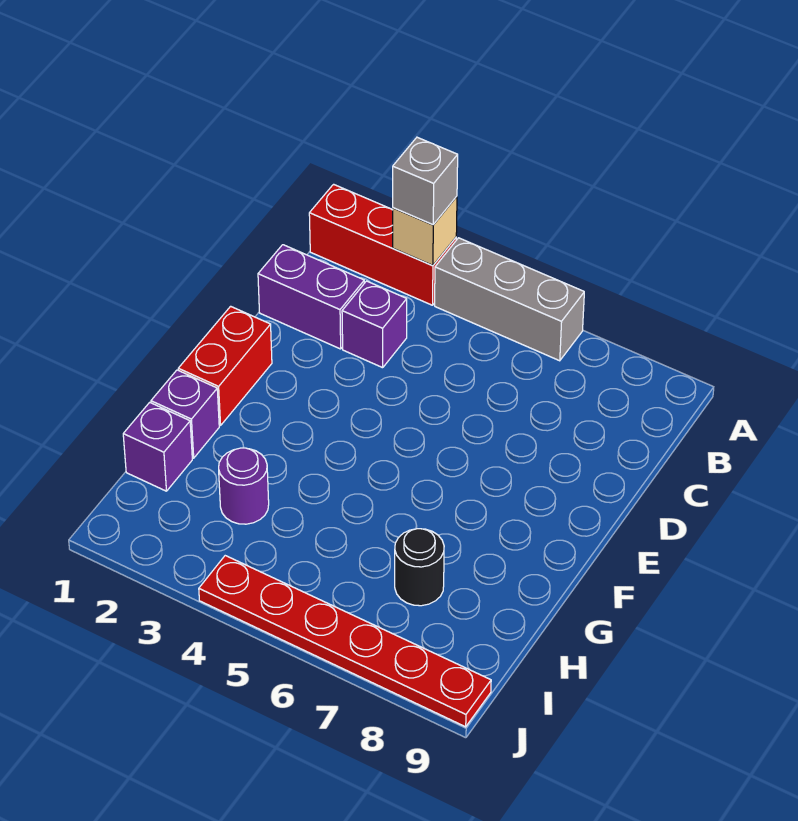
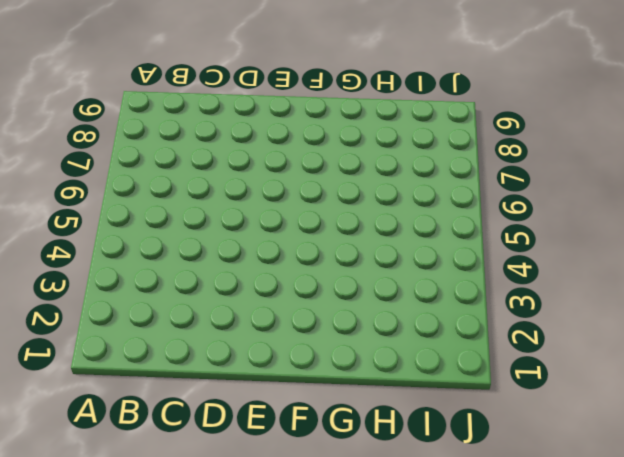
none -> red 1x3 brick [309,184,456,305]
none -> grey 1x3 brick [435,238,584,361]
none -> purple 1x2 brick [258,245,364,349]

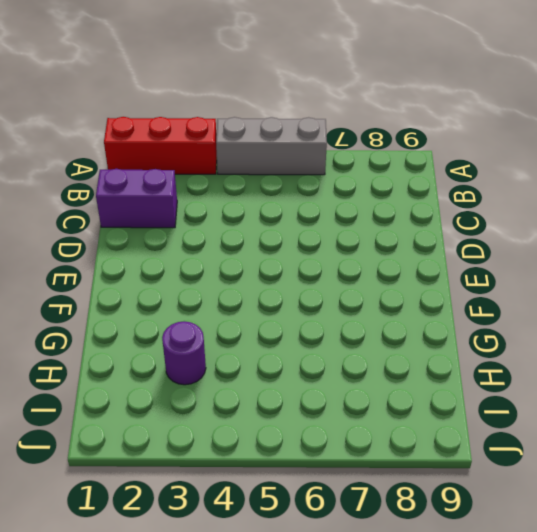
none -> purple 1x1 brick [342,281,407,368]
none -> red 1x2 brick [178,306,272,426]
none -> purple 1x1 brick [151,370,219,458]

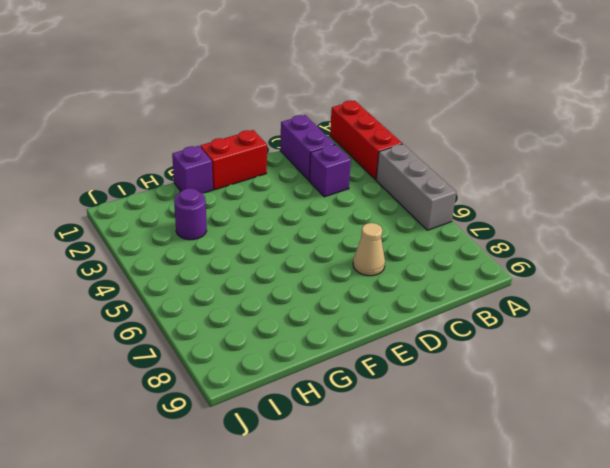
tan 1x1 cone [353,223,385,276] -> none
none -> purple 1x1 brick [123,402,192,491]
none -> black 1x1 round brick [395,529,444,606]
none -> red 1x6 plate [199,556,491,727]

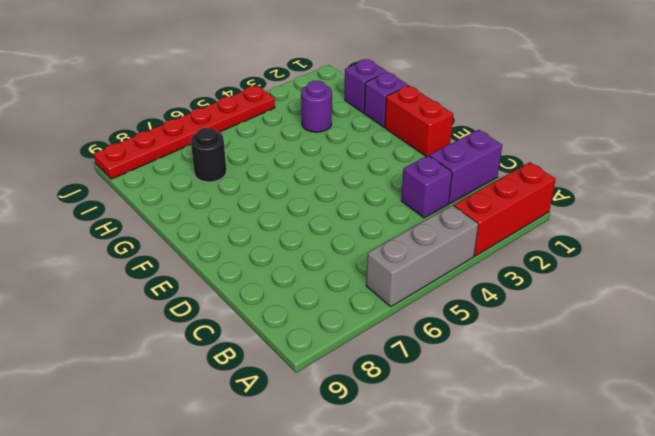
none -> tan 1x1 brick [393,196,457,266]
none -> grey 1x1 brick [393,137,458,225]

